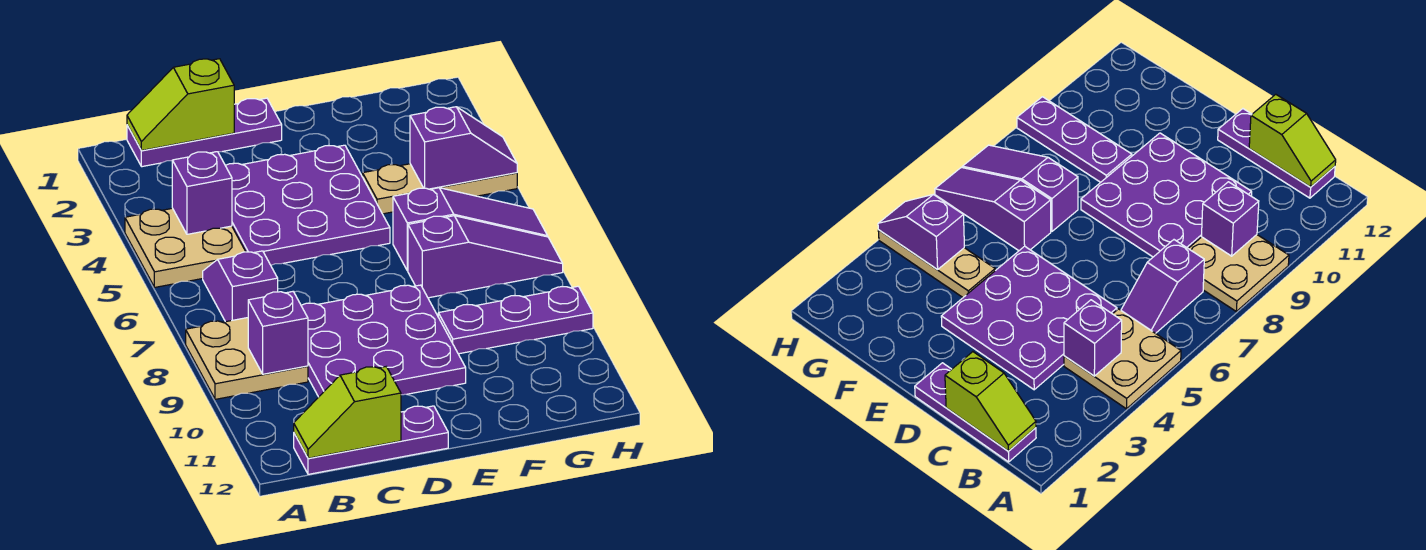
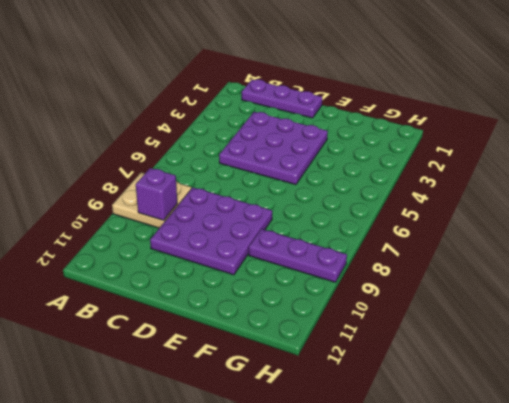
none -> tan 2x2 plate [125,208,246,287]
none -> purple 1x2 slope [203,251,278,322]
none -> purple 1x3 plate [294,406,448,474]

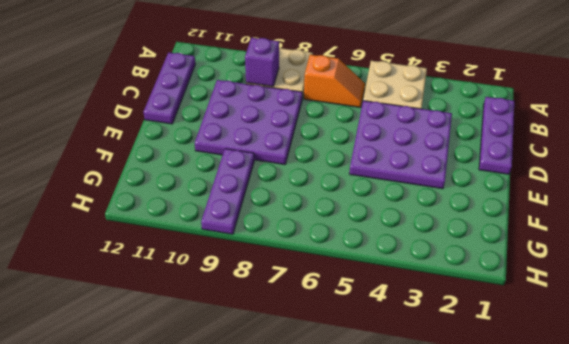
orange 1x2 slope [304,55,365,107] -> purple 1x2 slope [203,251,278,322]
none -> tan 1x3 plate [363,164,517,214]
none -> purple 1x3 slope [393,188,548,271]
none -> purple 1x3 slope [408,216,563,298]

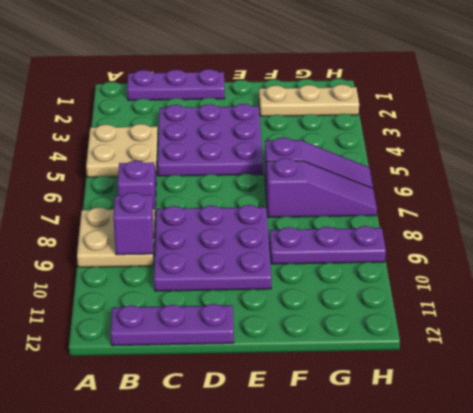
tan 1x3 plate [259,84,359,116] -> tan 1x3 plate moved to [363,164,517,214]
none -> lime 1x2 slope [127,59,234,151]
none -> purple 1x1 brick [172,152,232,234]
none -> lime 1x2 slope [294,367,401,458]

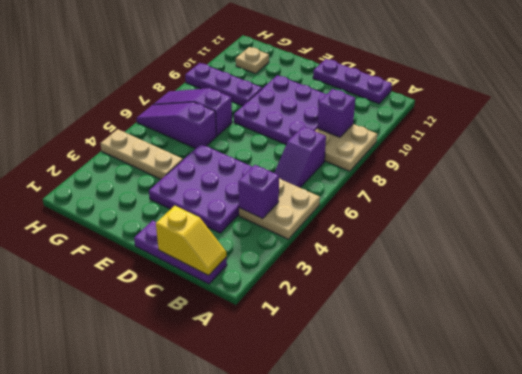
yellow 1x2 slope [156,206,227,275] -> lime 1x2 slope [127,59,234,151]
tan 1x1 plate [236,47,269,74] -> none
none -> lime 1x2 slope [294,367,401,458]
none -> purple 1x2 slope [410,107,517,189]

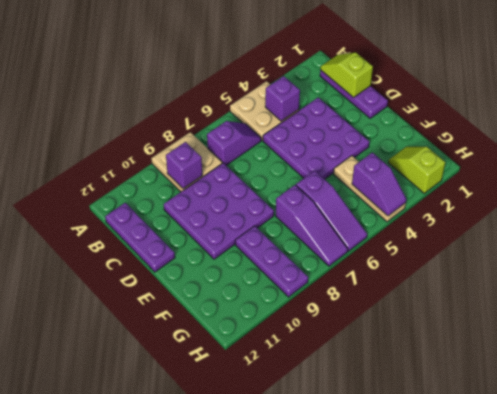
lime 1x2 slope [388,147,445,193] -> lime 1x2 slope moved to [294,367,401,458]

